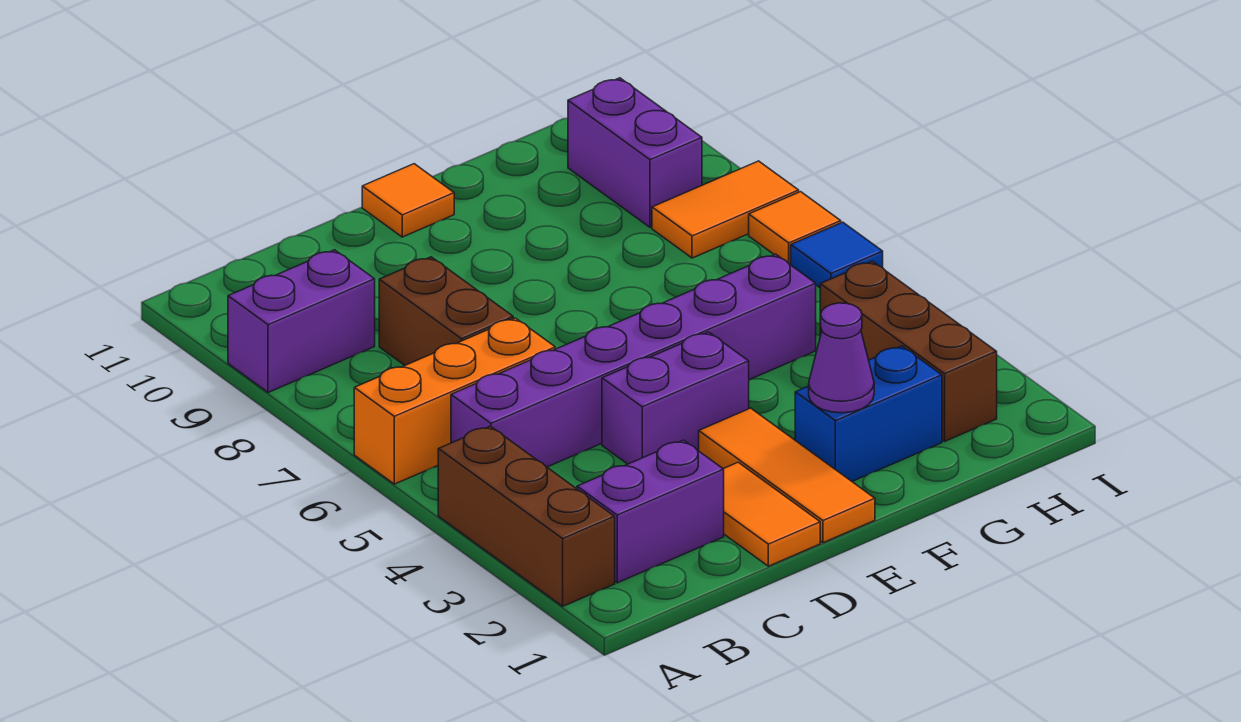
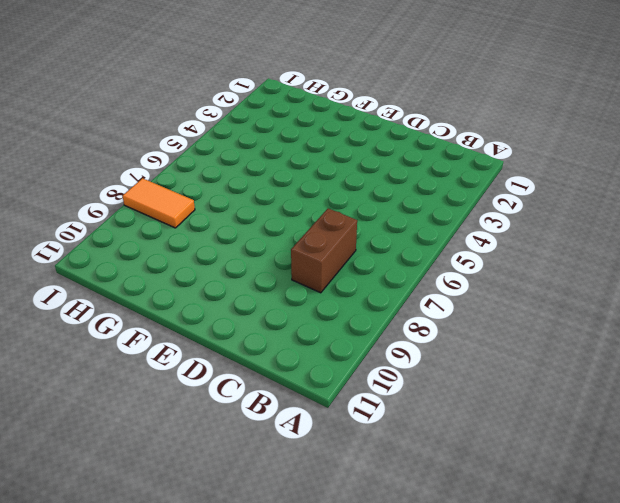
none -> brown 1x3 brick [438,426,615,606]
none -> orange 1x3 brick [354,318,555,484]
none -> purple 1x2 brick [228,250,375,392]

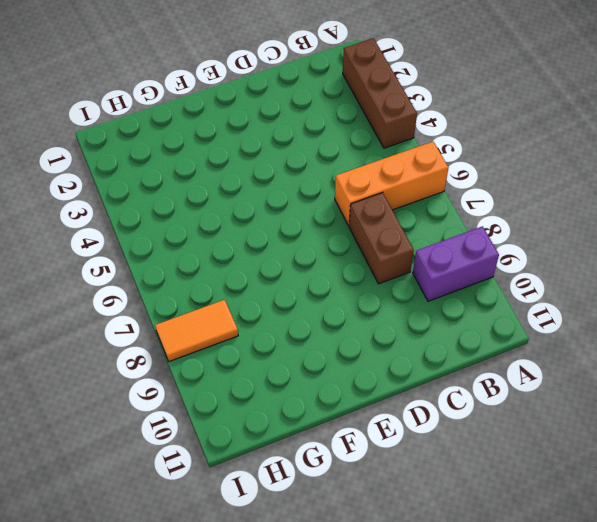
none -> purple 1x2 brick [577,440,724,583]
none -> purple 1x6 brick [451,254,816,467]
none -> orange 1x2 tile [724,462,820,566]

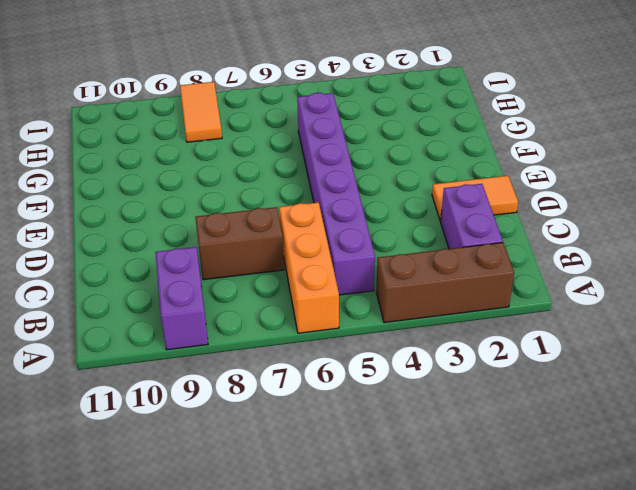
none -> purple 1x2 brick [602,332,749,464]
none -> orange 1x3 tile [698,408,875,543]
none -> orange 1x1 tile [362,164,454,237]

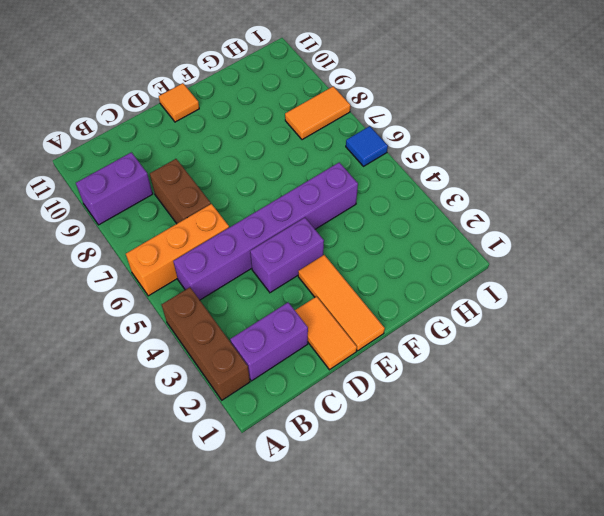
none -> blue 1x2 brick [795,346,942,481]
none -> brown 1x3 brick [820,261,997,441]
none -> purple 1x2 brick [568,78,702,227]

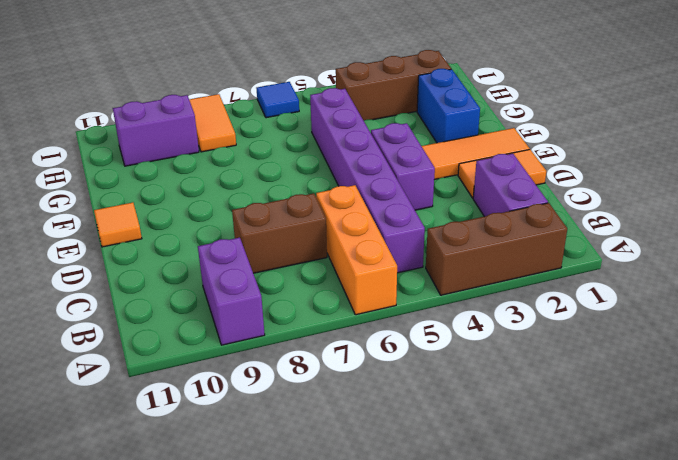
none -> orange 1x1 tile [749,192,841,264]
none -> purple 1x1 cone [809,303,874,413]

